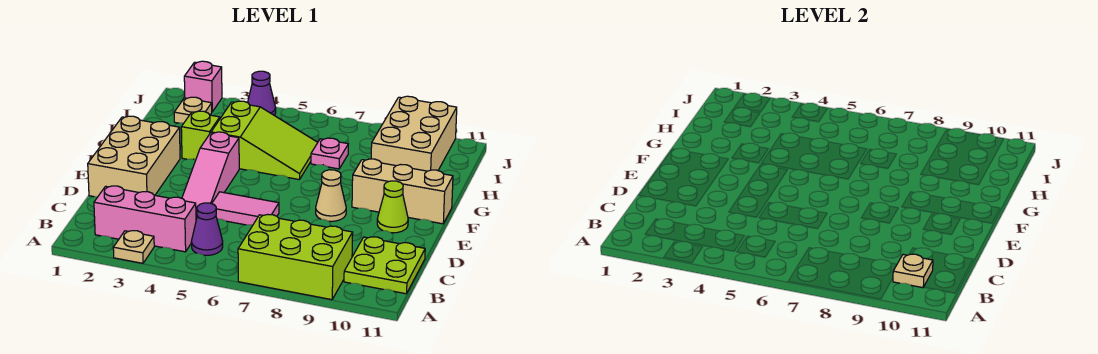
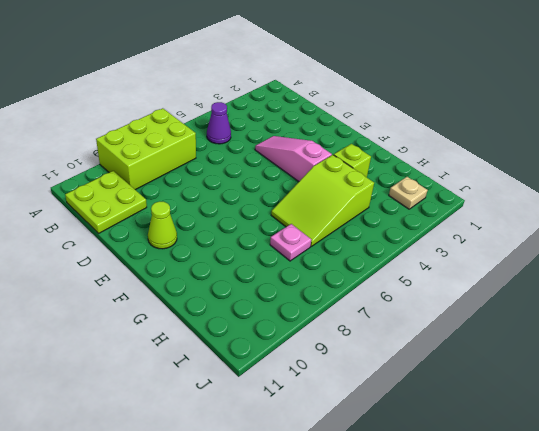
none -> tan 1x1 plate [113,231,154,263]
none -> pink 1x3 brick [94,186,196,252]
none -> tan 2x3 brick [88,116,180,197]

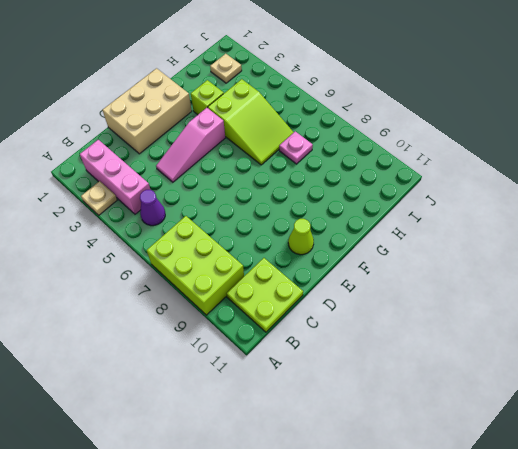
none -> pink 1x2 tile [212,192,279,225]
none -> tan 1x1 cone [316,170,346,221]
none -> tan 1x3 brick [352,159,453,224]

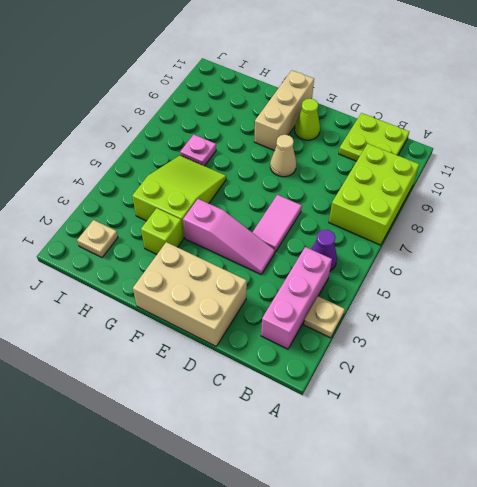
none -> tan 2x3 brick [371,96,457,171]
none -> pink 1x1 brick [184,61,222,112]
none -> purple 1x1 cone [248,71,276,115]

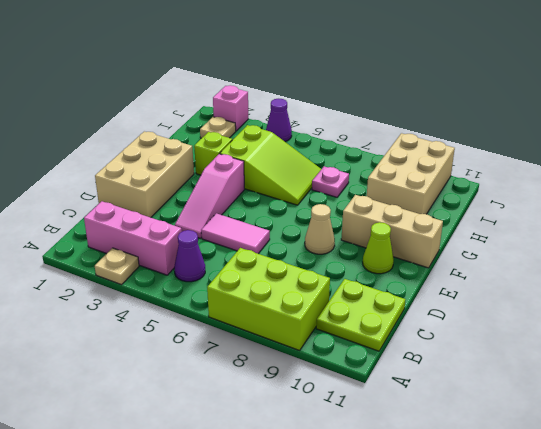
none -> tan 1x1 plate [893,254,933,288]

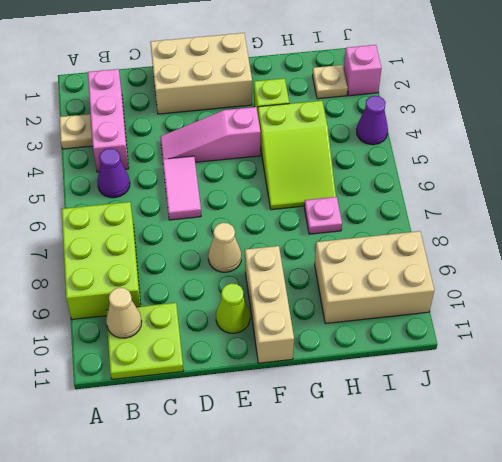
tan 1x1 cone [106,288,142,338] -> tan 1x1 plate [893,254,933,288]

